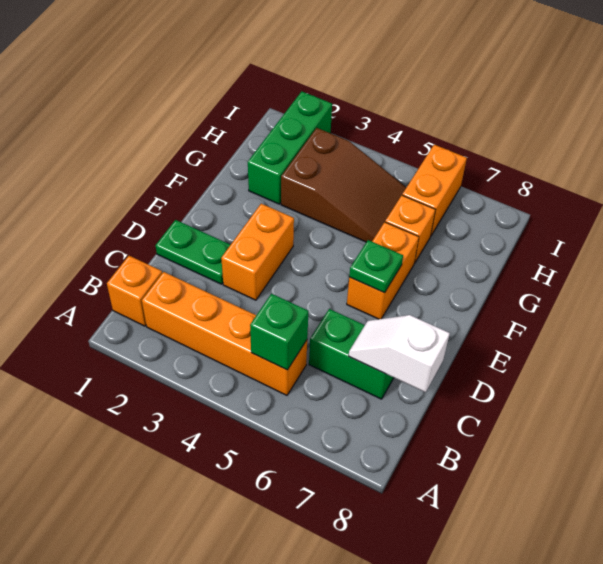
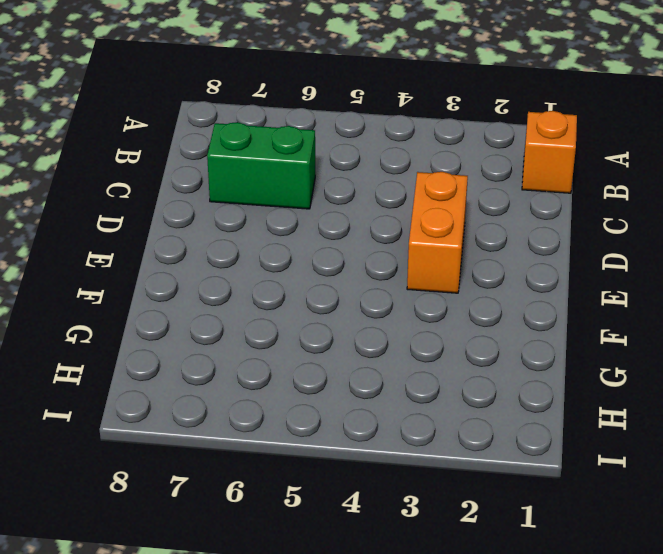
none -> orange 1x4 brick [142,272,307,395]
none -> green 1x2 plate [156,220,230,284]
none -> orange 1x2 brick [347,222,419,319]

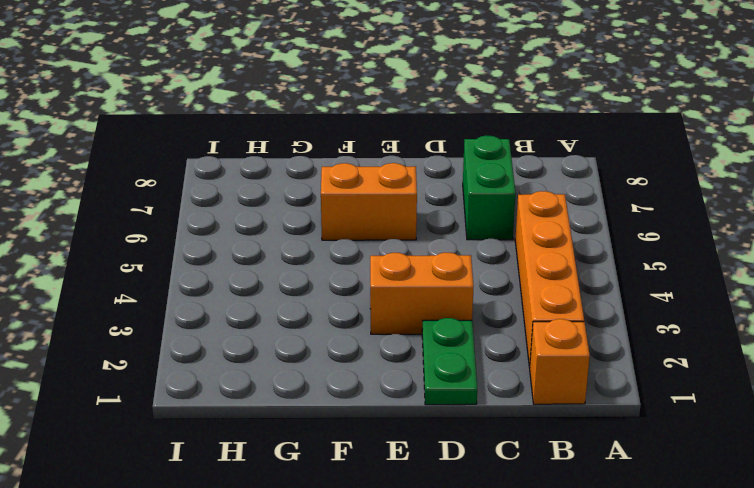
none -> green 1x3 brick [248,91,332,204]
none -> brown 2x3 slope [281,128,406,242]
none -> orange 1x1 brick [385,195,435,263]

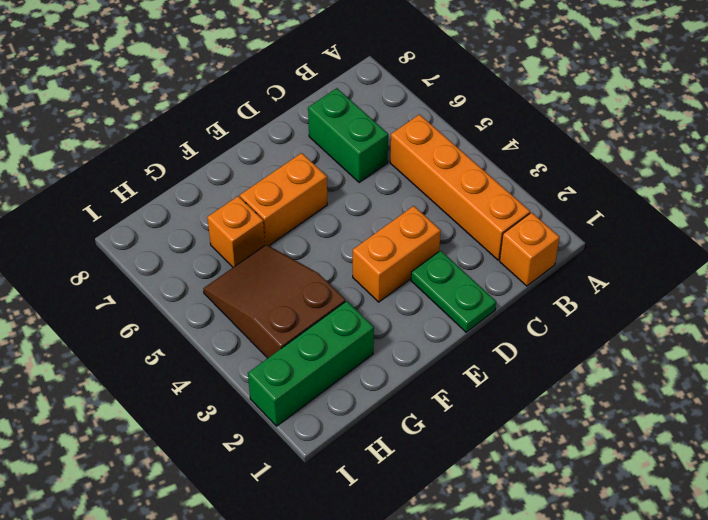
none -> orange 1x2 brick [402,145,467,236]
none -> green 1x1 brick [250,294,309,370]
none -> white 1x2 slope [349,315,450,392]

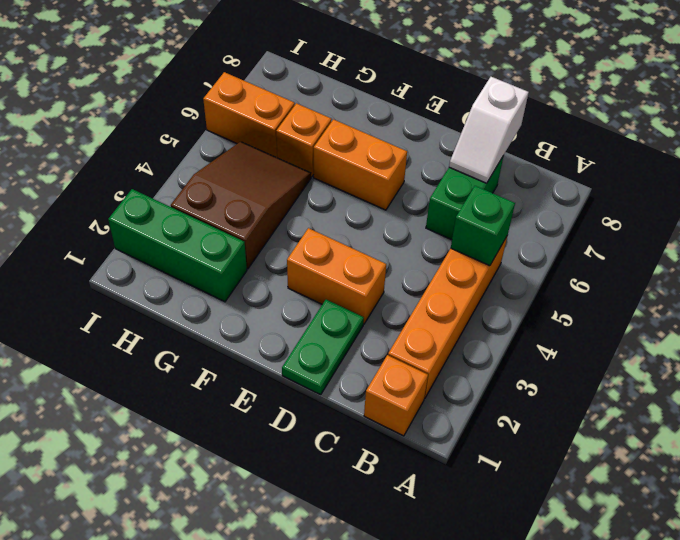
none -> green 1x1 plate [349,240,403,293]

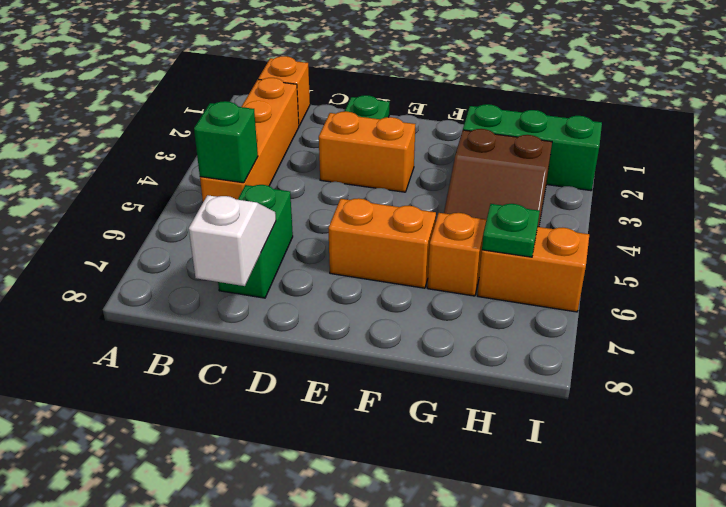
green 1x1 plate [482,204,540,257] -> green 1x1 plate moved to [349,240,403,293]

